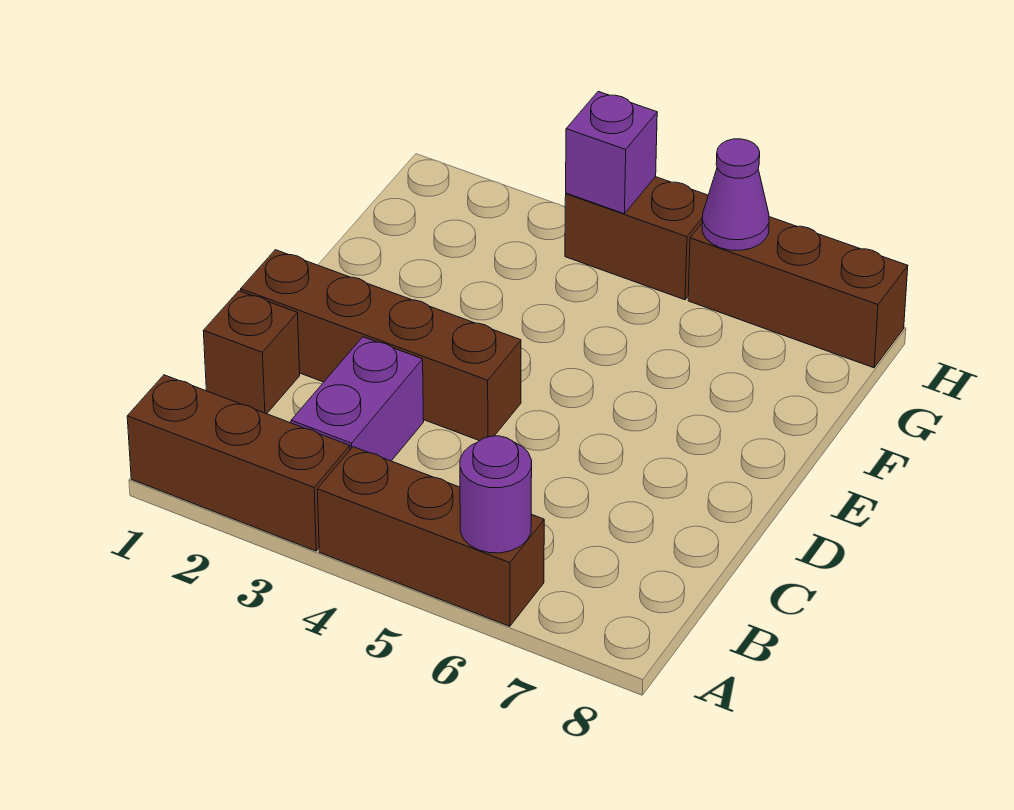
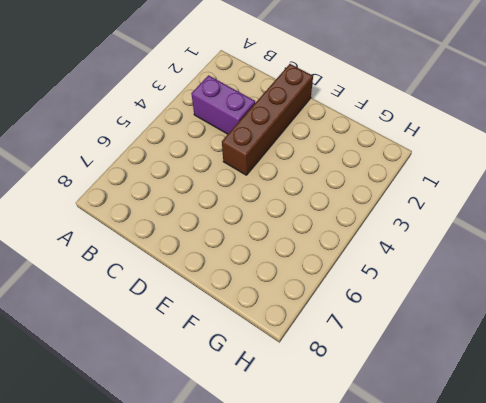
none -> brown 1x3 brick [127,375,350,551]
none -> brown 1x3 brick [317,447,544,626]

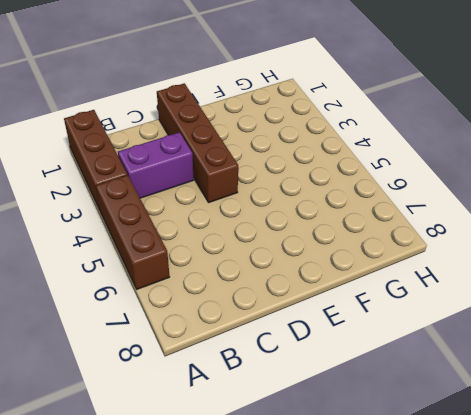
none -> brown 1x1 brick [203,291,300,414]
none -> brown 1x2 brick [565,177,708,300]

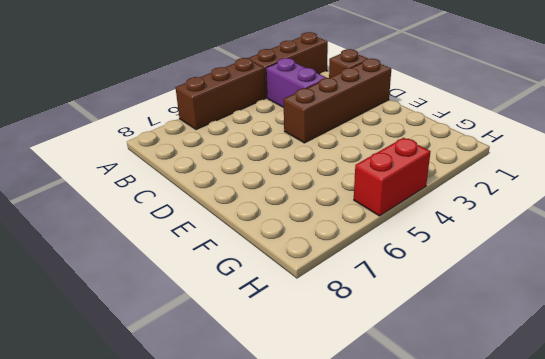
red 1x2 brick [354,138,431,216] -> brown 1x2 brick [565,177,708,300]
none -> brown 1x3 brick [688,217,908,368]
none -> purple 1x1 round brick [460,436,532,553]

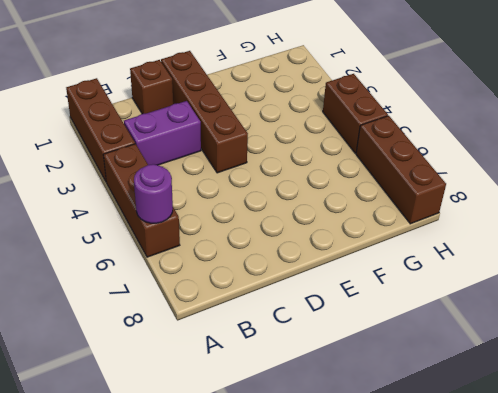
none -> purple 1x1 brick [566,91,657,214]
none -> purple 1x1 cone [702,139,769,250]

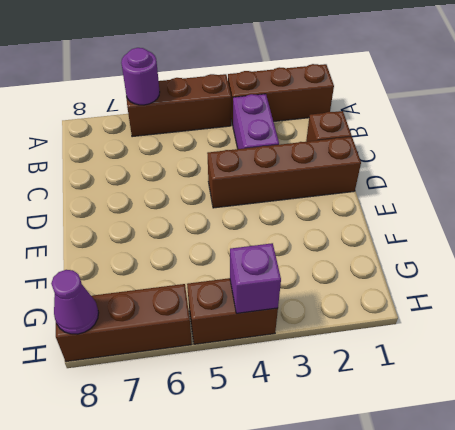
purple 1x1 cone [51,270,99,334] -> purple 1x1 cone moved to [702,139,769,250]

